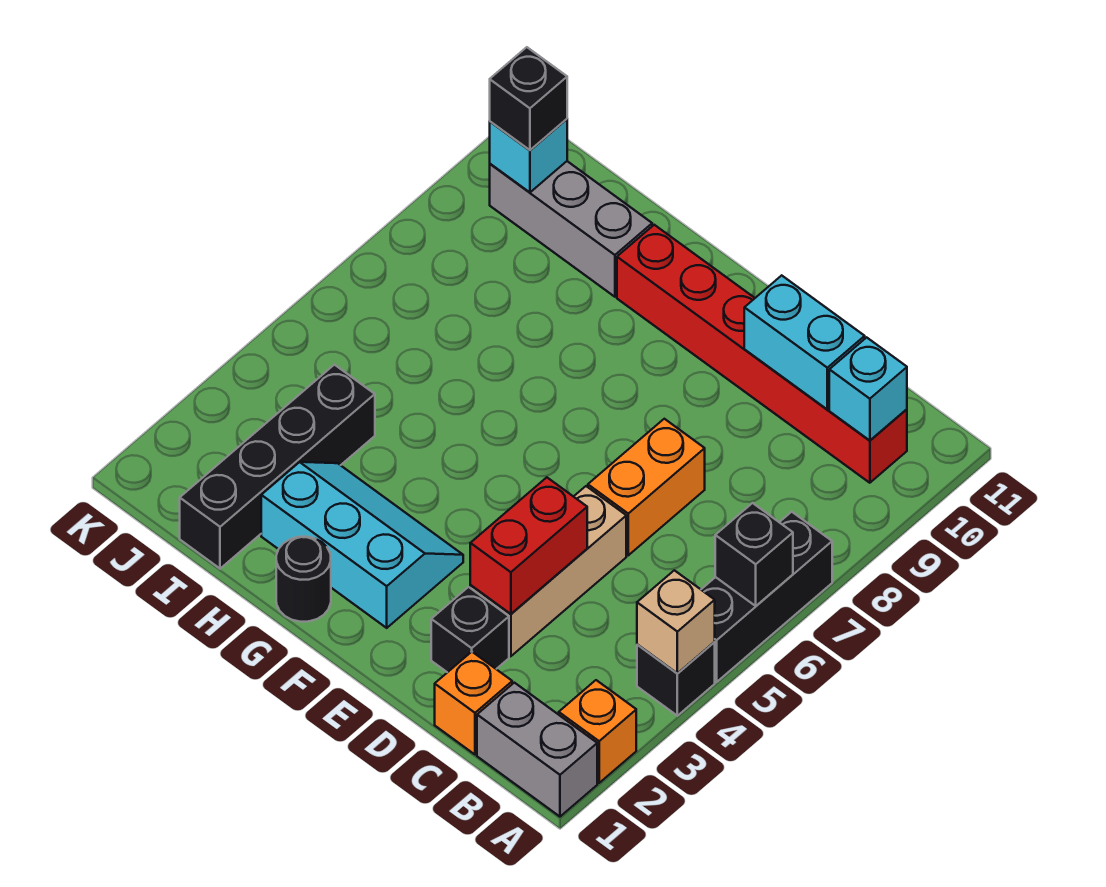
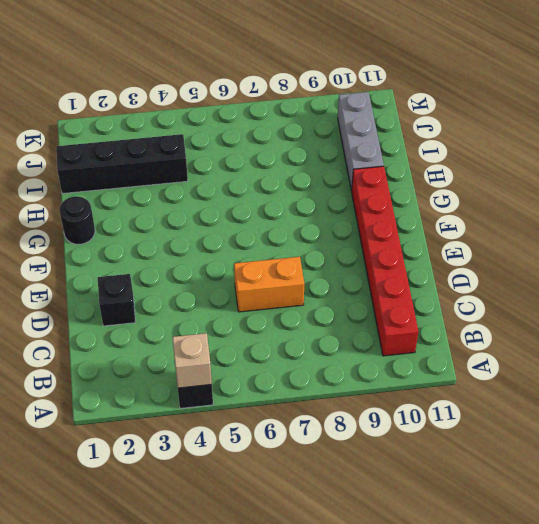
none -> grey 1x2 brick [477,683,597,817]
none -> orange 1x1 brick [559,680,636,783]
none -> black 1x3 brick [701,512,832,682]

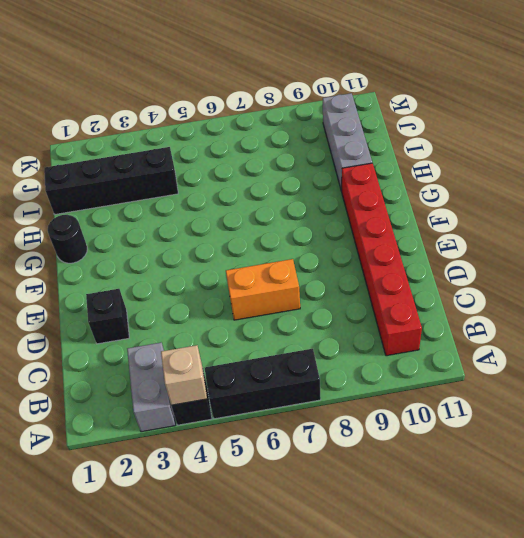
grey 1x2 brick [127,342,175,432] -> grey 1x2 brick moved to [477,683,597,817]
none -> orange 1x1 brick [559,680,636,783]
none -> orange 1x1 brick [435,652,512,755]
none -> tan 1x3 brick [470,486,626,656]

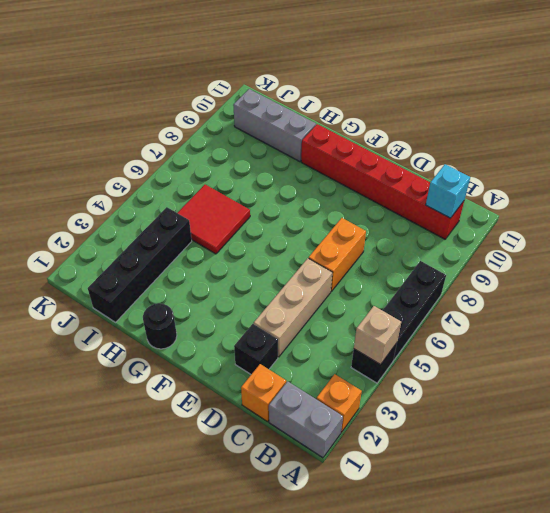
red 2x2 tile [178,185,250,254] -> none
none -> cyan 2x3 slope [261,462,463,628]
none -> black 1x1 brick [715,503,793,606]
none -> cyan 1x2 brick [744,275,865,409]

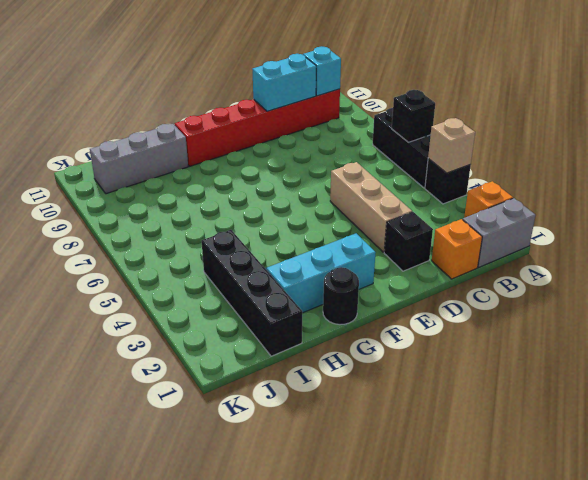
none -> orange 1x2 brick [588,419,705,555]
none -> red 1x2 brick [470,477,587,614]
none -> cyan 1x1 brick [490,119,567,192]

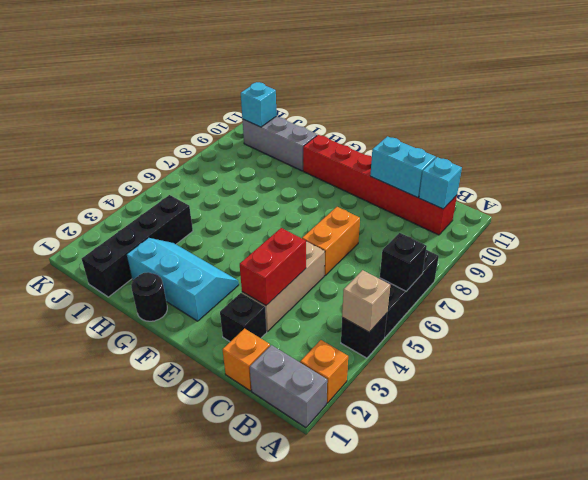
none -> black 1x1 brick [490,47,567,150]

